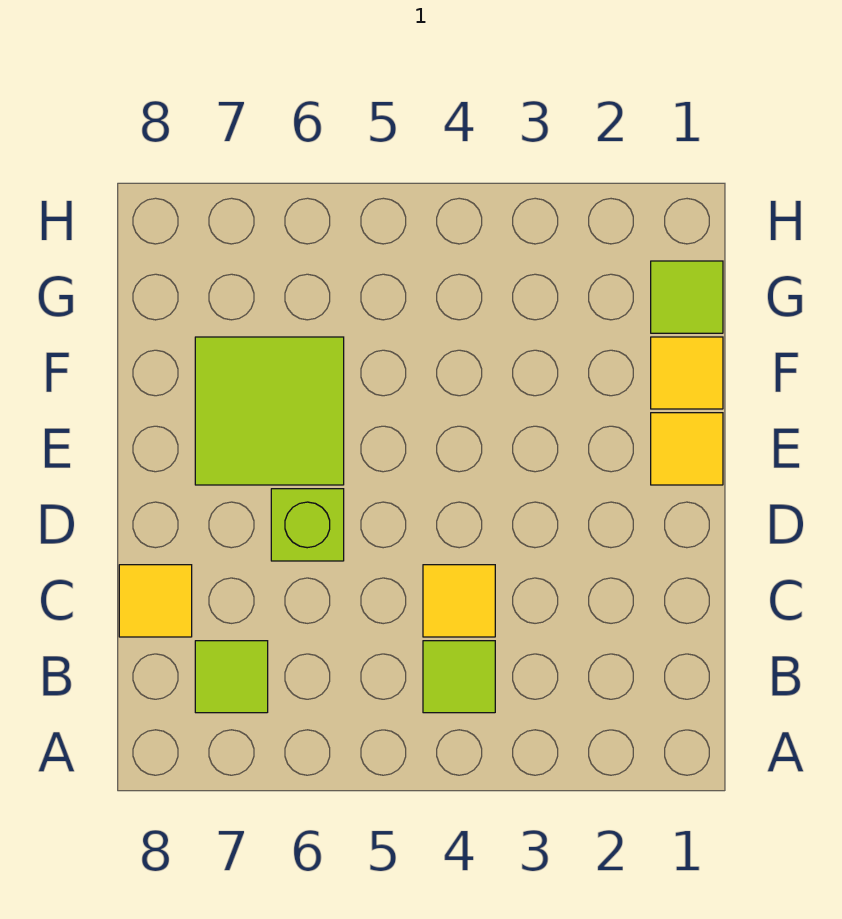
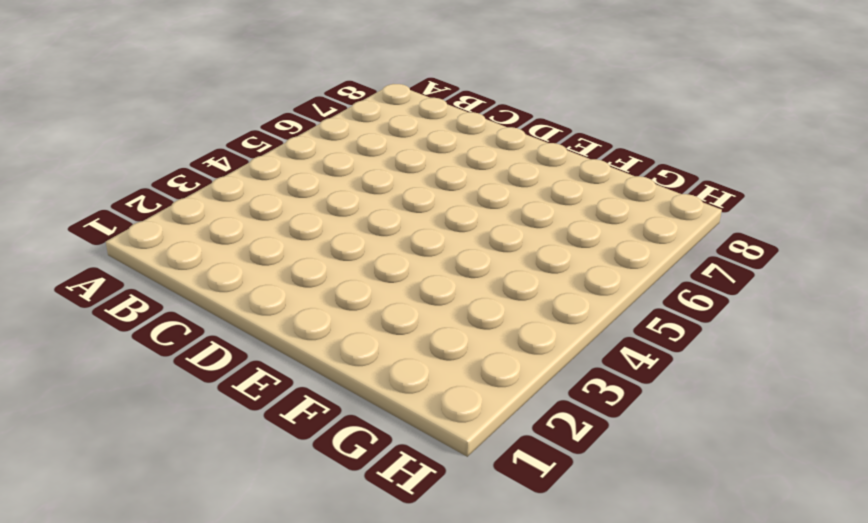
none -> lime 1x1 tile [423,641,495,713]
none -> lime 1x1 tile [195,641,268,713]

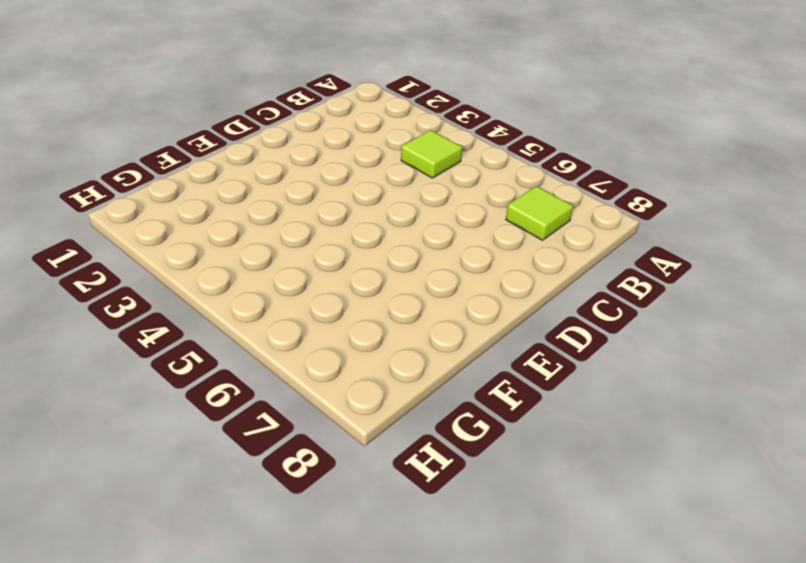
none -> yellow 1x1 tile [423,565,495,637]
none -> yellow 1x1 tile [119,565,192,637]

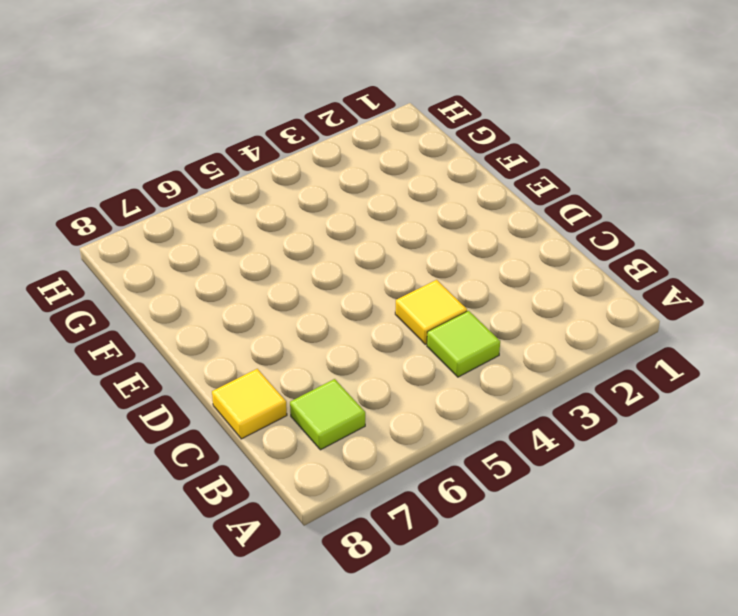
none -> lime 1x1 brick [271,489,344,561]
none -> yellow 1x1 tile [651,413,723,485]

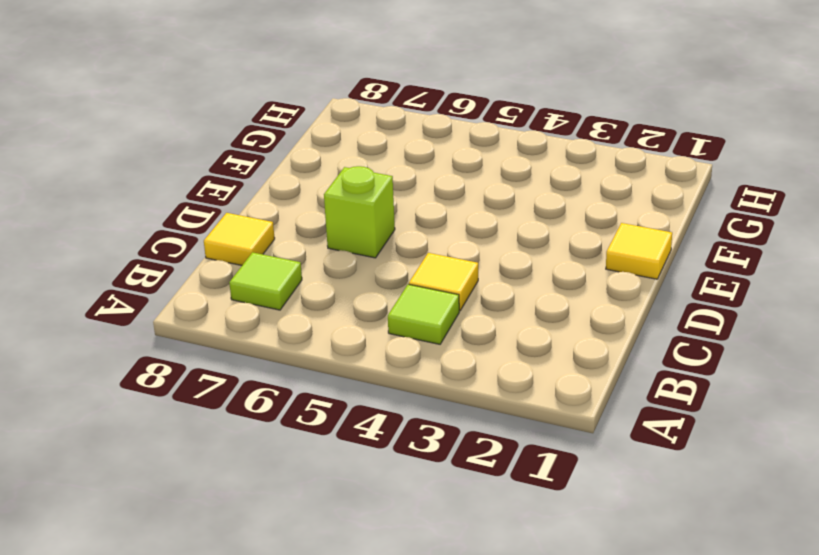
none -> lime 2x2 tile [195,337,344,485]
none -> yellow 1x1 tile [651,337,723,409]

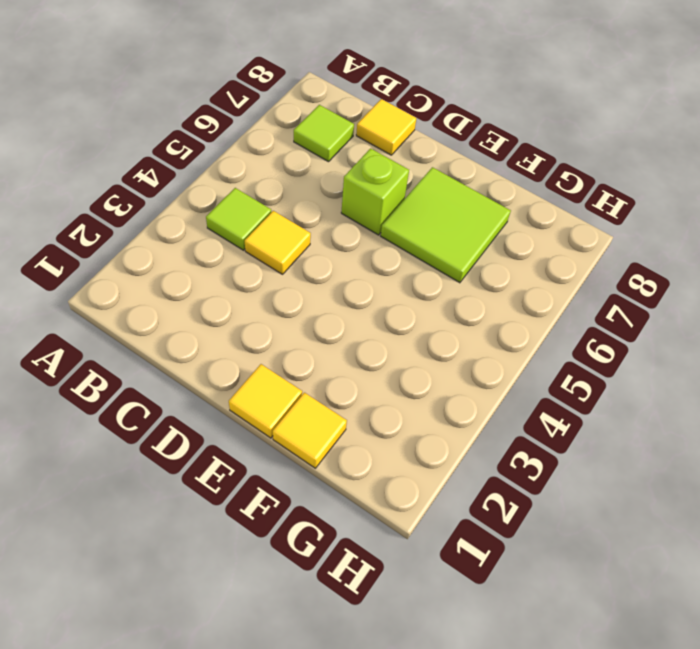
none -> lime 1x1 tile [651,261,723,333]

